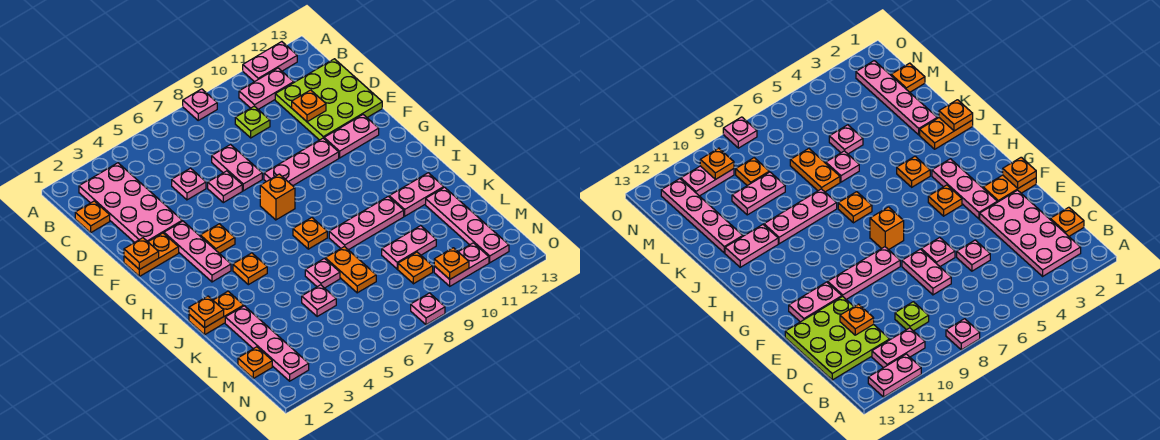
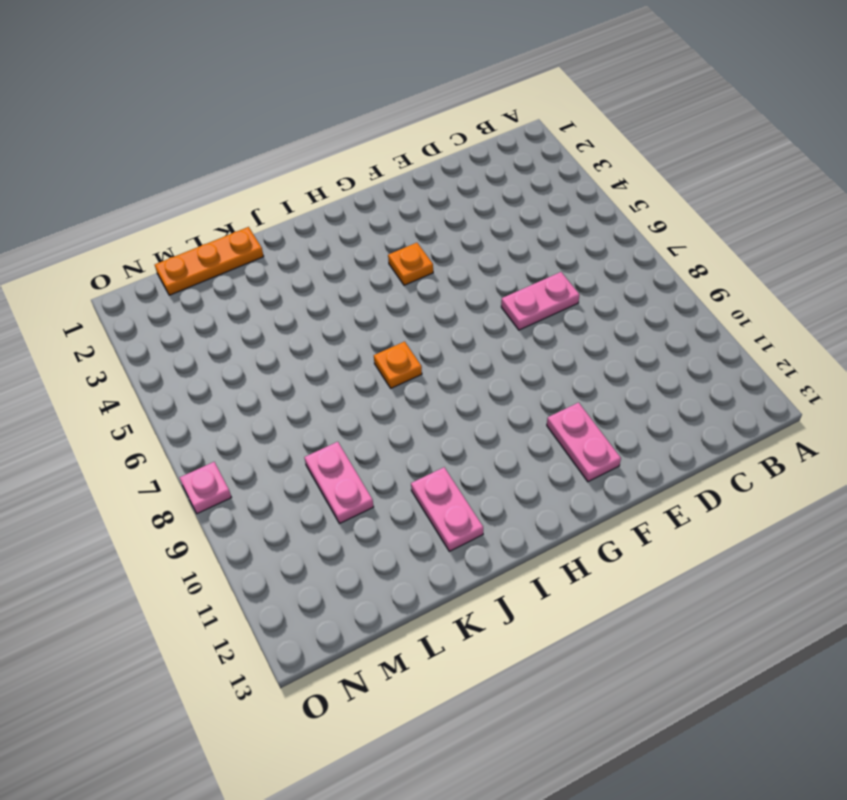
orange 1x3 plate [155,227,264,295] -> orange 1x1 plate [238,347,272,378]
none -> pink 1x1 plate [183,89,217,120]
none -> pink 1x2 plate [243,42,297,82]
none -> pink 2x4 plate [79,163,182,242]
none -> pink 1x2 plate [239,68,294,109]

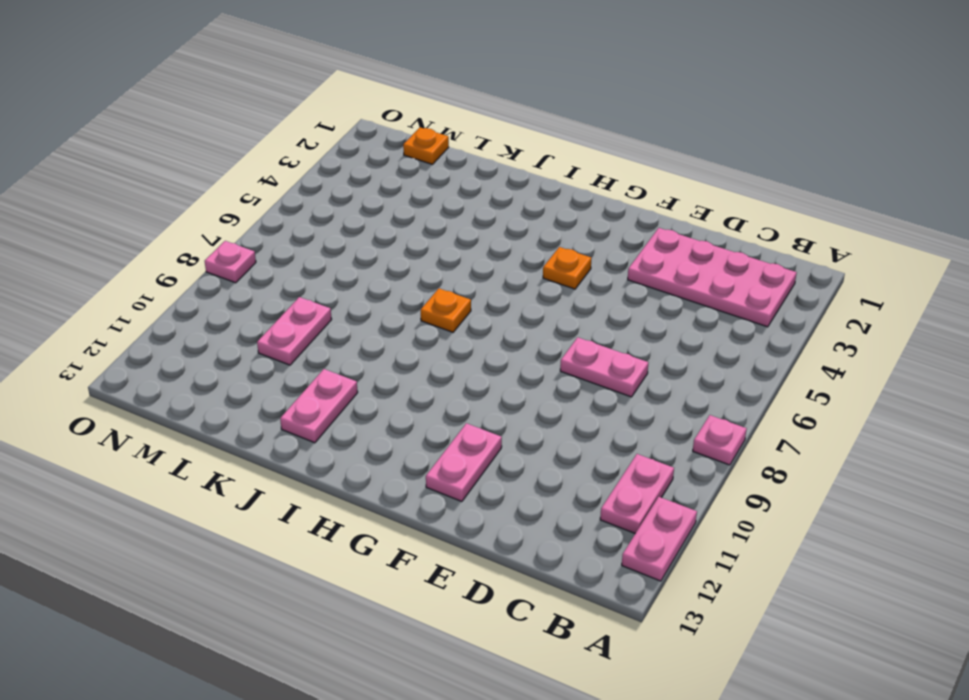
none -> orange 1x1 plate [75,201,110,232]
none -> lime 1x1 plate [235,106,270,138]
none -> lime 3x3 plate [275,59,382,140]
none -> pink 1x1 plate [172,168,206,200]

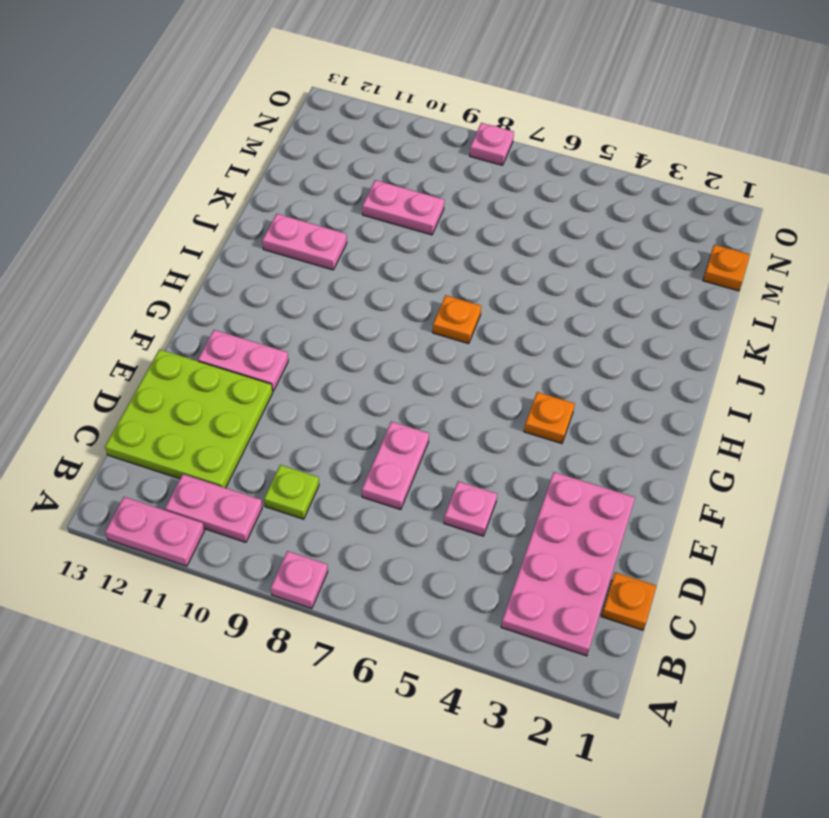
none -> pink 1x1 plate [208,171,242,203]
none -> orange 1x2 plate [124,233,179,276]
none -> pink 1x3 plate [164,221,231,282]
none -> pink 1x3 plate [264,138,339,186]

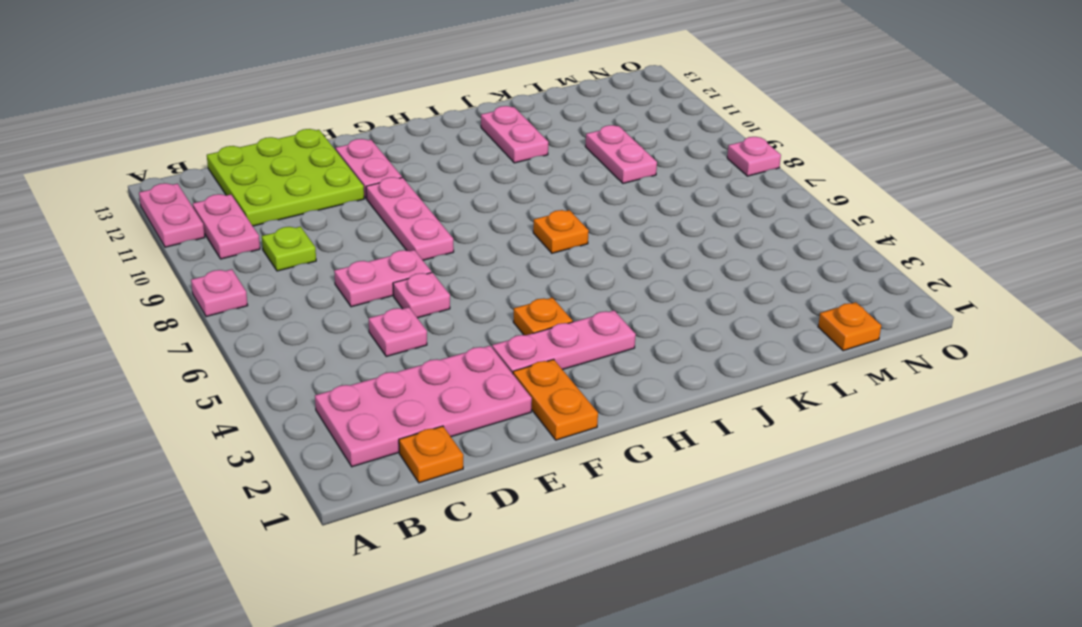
none -> orange 1x1 brick [260,174,295,220]
none -> orange 1x1 plate [233,253,267,285]
none -> orange 1x2 plate [189,291,244,335]
none -> pink 1x3 plate [329,197,404,250]

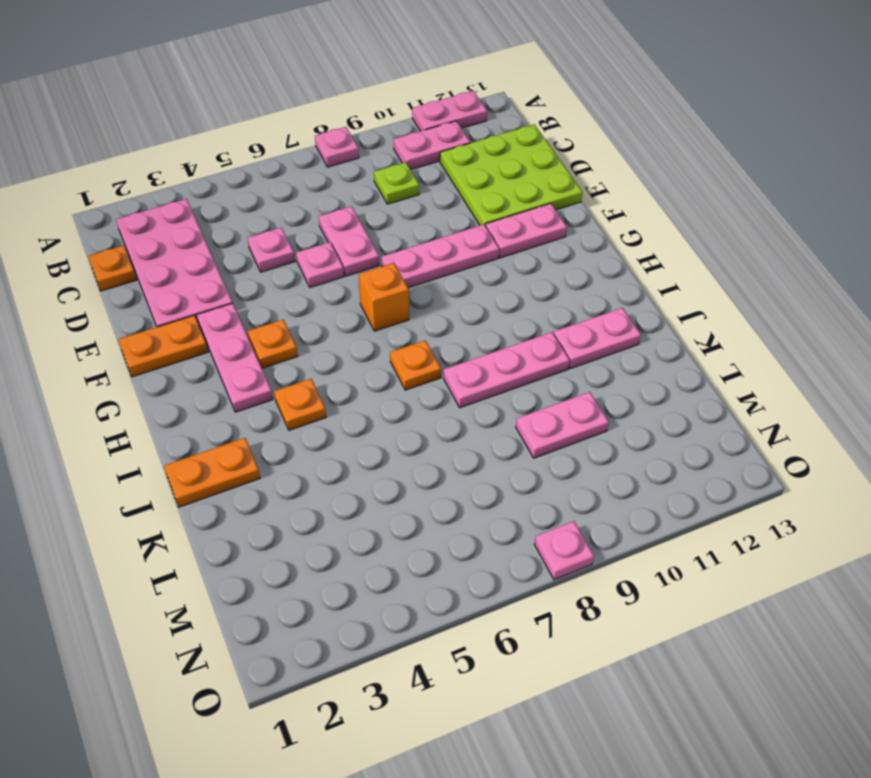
none -> pink 1x4 plate [225,306,309,381]
none -> pink 1x1 plate [305,258,340,288]
none -> orange 1x2 plate [325,246,376,293]
none -> pink 1x4 plate [426,187,509,263]

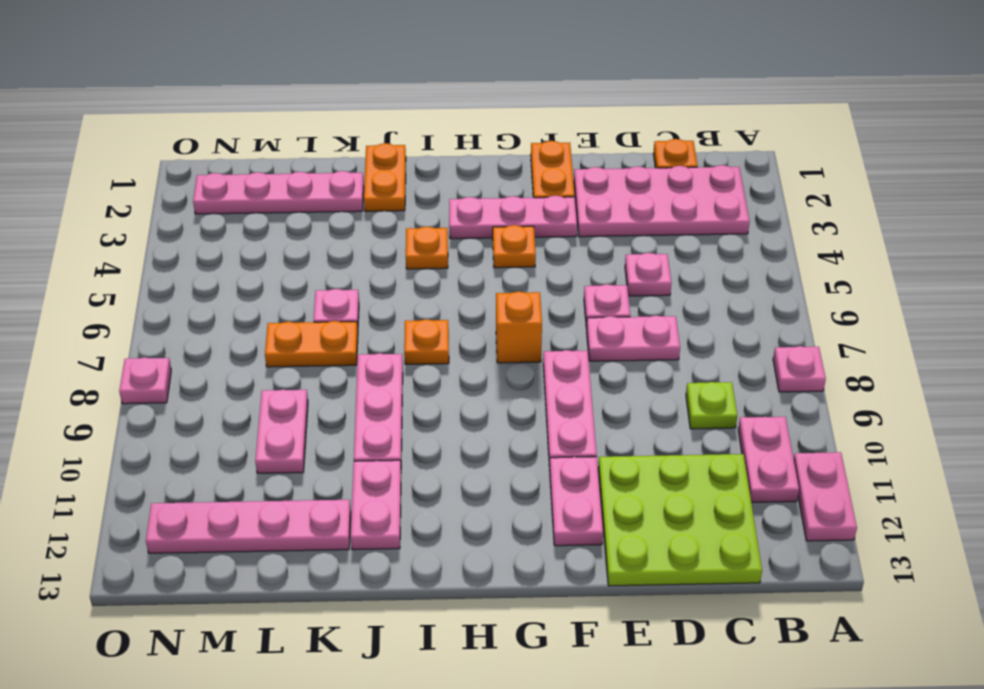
none -> pink 1x1 plate [302,285,336,317]
none -> orange 1x1 plate [238,347,272,378]
none -> orange 1x1 plate [398,252,433,284]
none -> pink 1x2 plate [434,243,489,286]

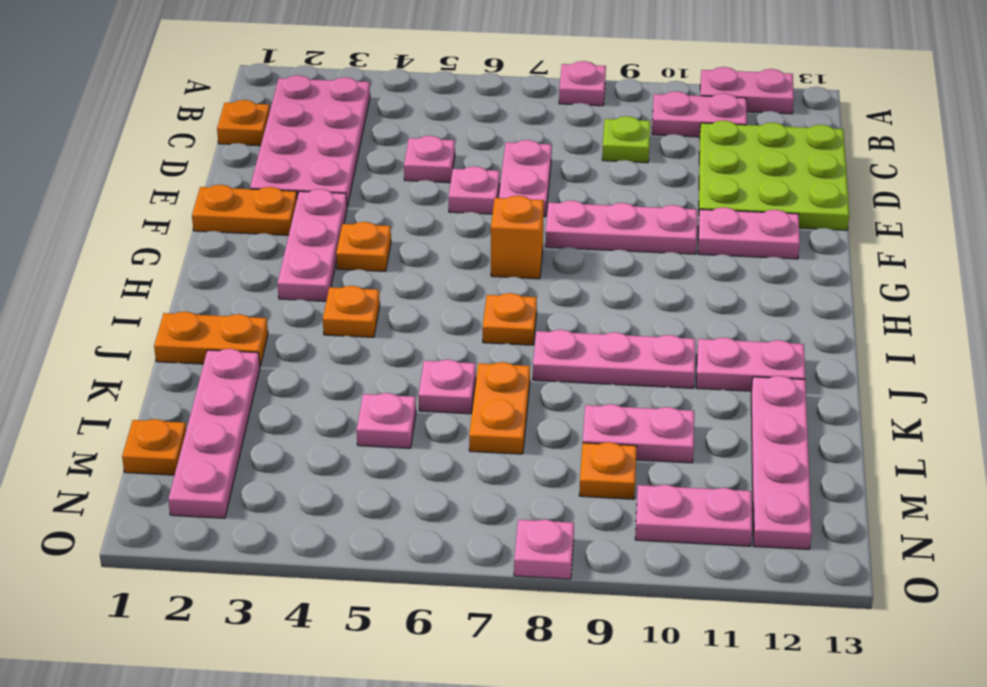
none -> orange 1x1 plate [292,90,326,122]
none -> orange 1x1 plate [124,238,159,270]
none -> orange 1x1 plate [189,296,224,328]
none -> orange 1x1 plate [434,248,469,279]

